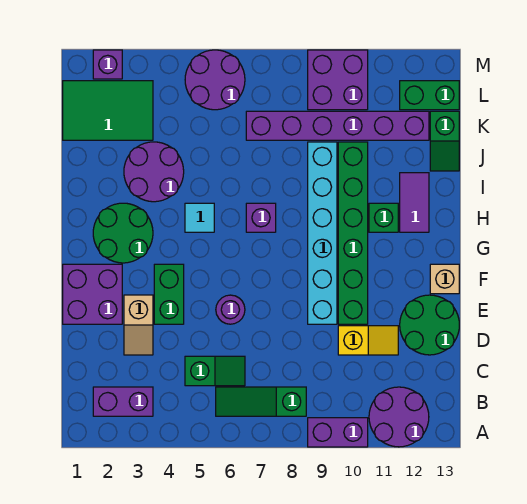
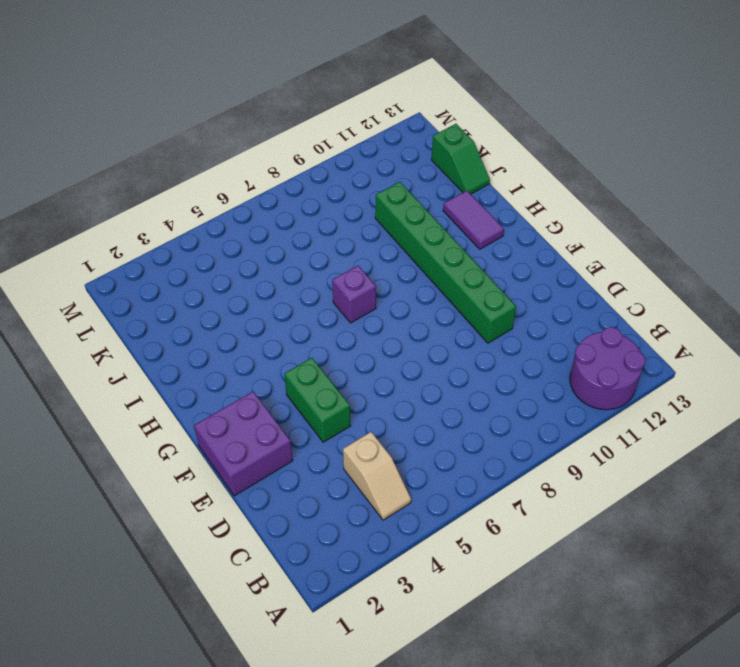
tan 1x2 slope [343,432,411,520] -> tan 1x2 slope moved to [124,295,153,355]
none -> purple 1x2 brick [308,418,368,447]
none -> purple 1x2 brick [93,387,153,416]
none -> green 1x3 slope [216,387,306,416]

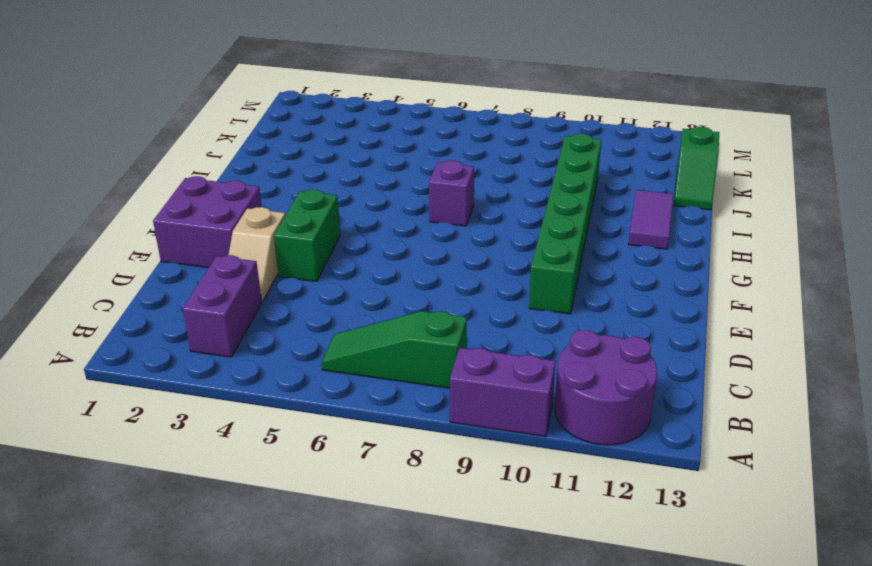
purple 1x2 brick [183,255,262,357] -> purple 1x2 brick turned to [93,387,153,416]
none -> green 1x2 slope [185,356,245,386]
none -> yellow 1x2 slope [338,326,398,355]
none -> green 2x2 round brick [400,295,459,355]

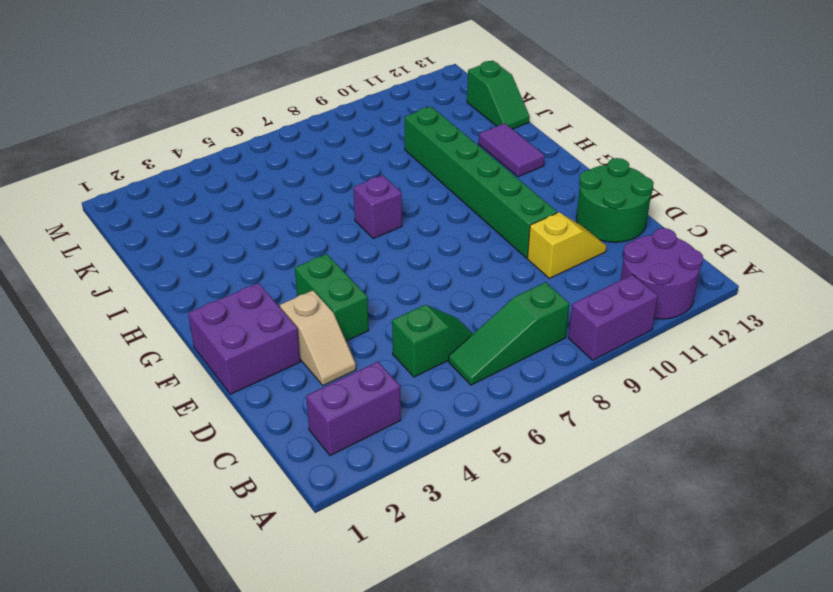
none -> purple 1x1 round brick [216,295,245,324]
none -> cyan 1x6 brick [308,142,337,324]
none -> tan 1x1 brick [430,264,459,294]

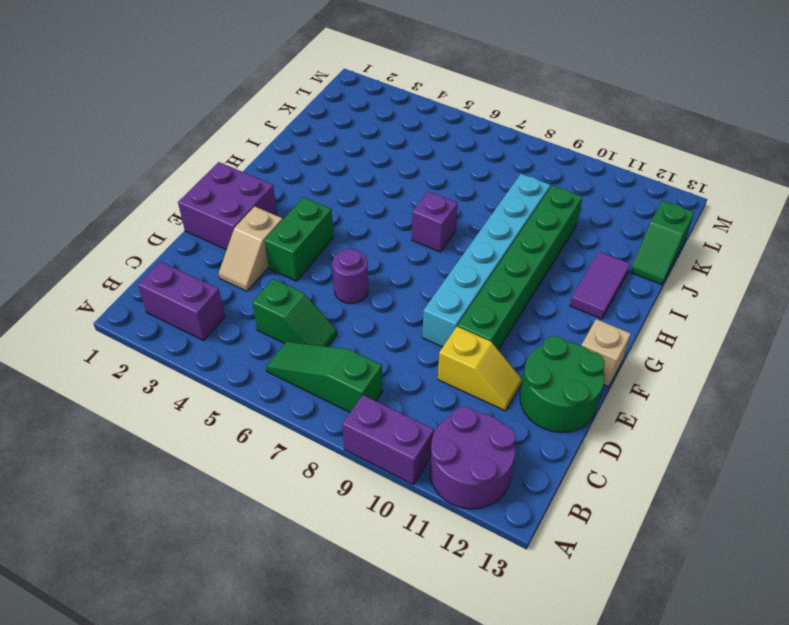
none -> green 2x2 round brick [93,203,153,263]
none -> cyan 1x1 tile [185,203,214,232]
none -> green 1x1 brick [369,203,398,232]

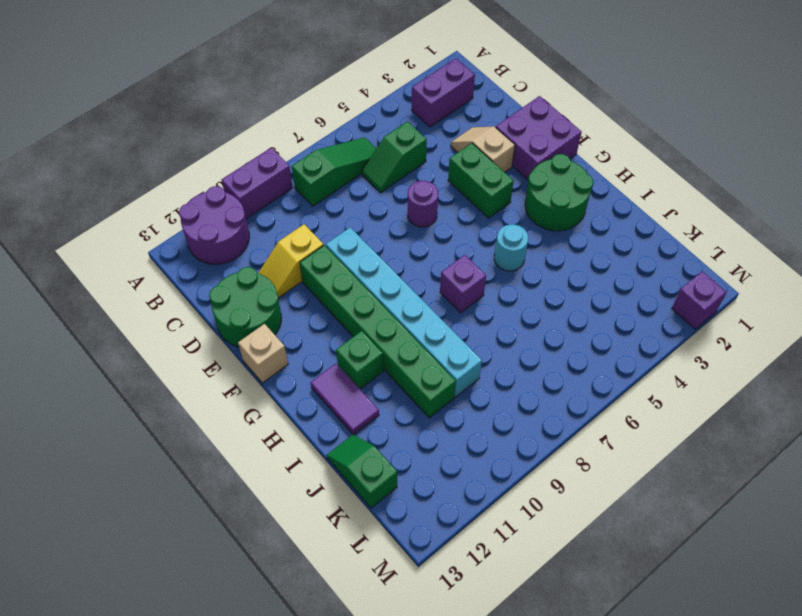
cyan 1x1 round brick [494,224,528,271] -> cyan 1x1 tile [185,203,214,232]
none -> purple 2x2 round brick [124,142,184,202]
none -> green 2x3 tile [63,81,153,140]
none -> purple 1x6 brick [246,111,429,140]

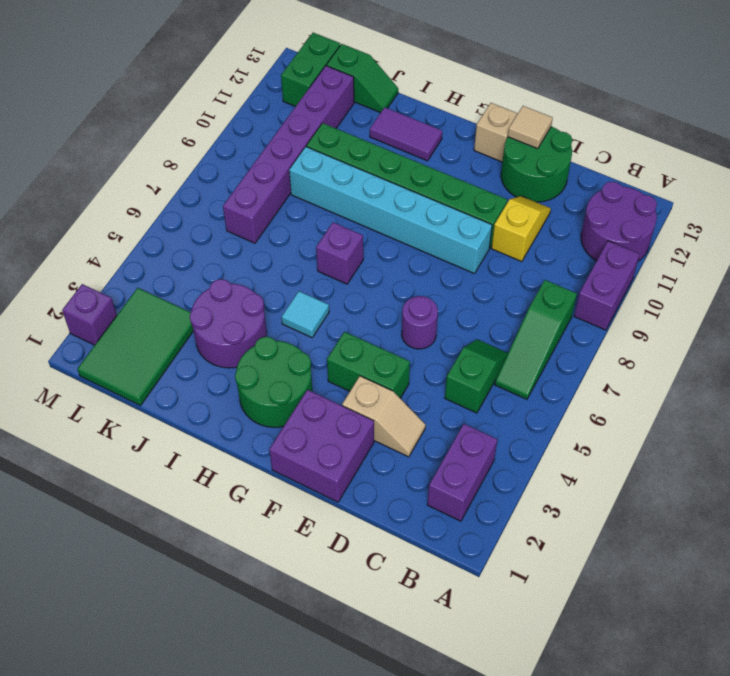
tan 1x1 tile [508,106,553,149] -> none
none -> green 1x1 brick [369,203,398,232]
none -> purple 2x2 round brick [185,50,245,110]
none -> purple 2x2 brick [308,50,368,110]

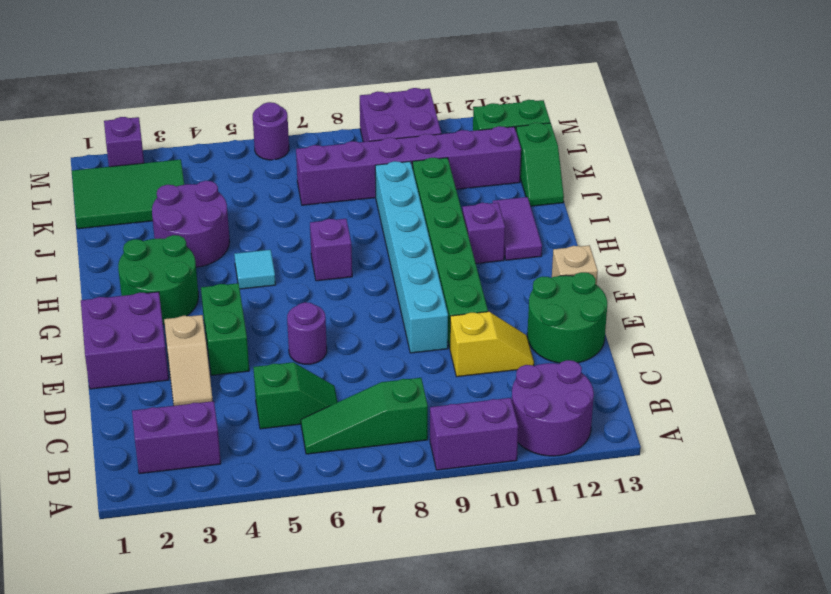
purple 1x1 brick [462,203,505,263] -> green 1x1 brick [369,203,398,232]
purple 1x1 round brick [253,102,289,160] -> purple 2x2 round brick [185,50,245,110]

